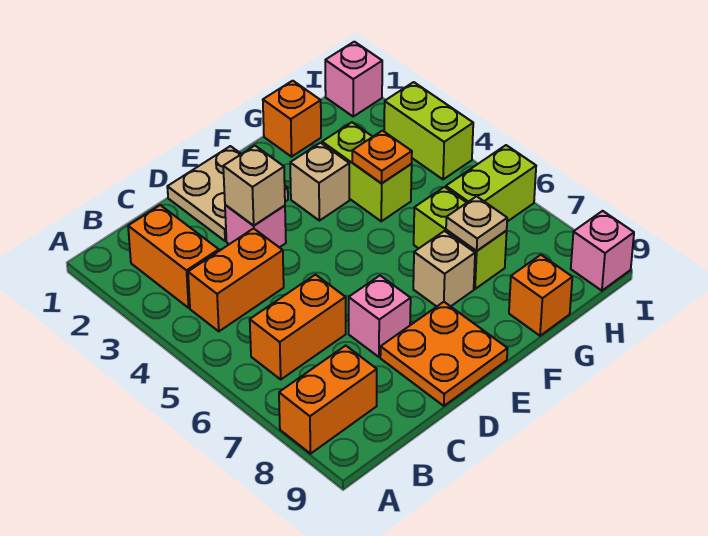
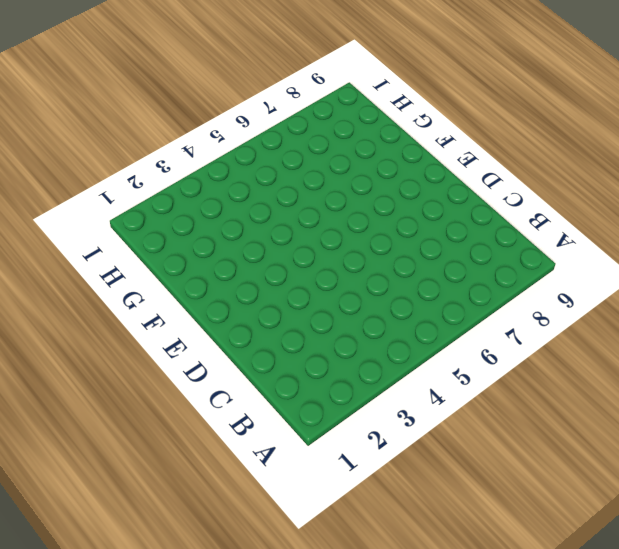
none -> orange 1x2 brick [279,346,377,454]
none -> orange 1x2 brick [128,205,219,308]
none -> orange 1x2 brick [188,228,284,331]

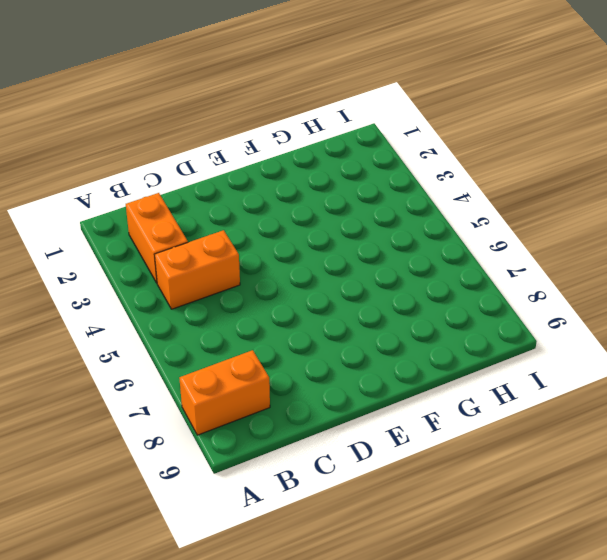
none -> orange 1x2 brick [250,275,346,379]
none -> tan 2x2 plate [167,146,288,241]
none -> pink 1x1 brick [225,205,286,247]

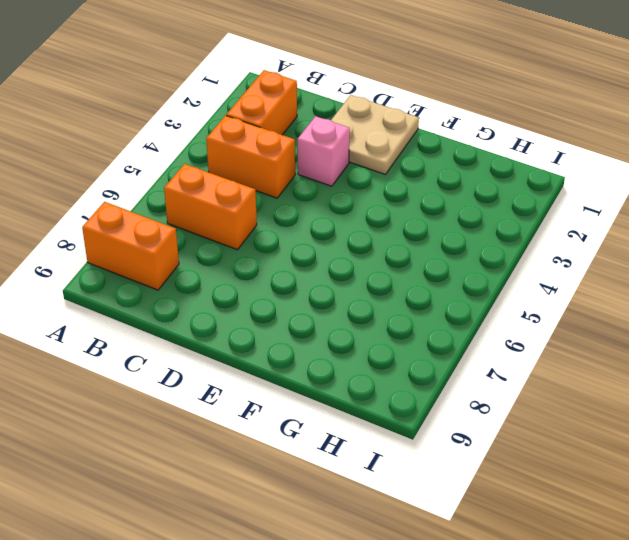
none -> pink 1x1 brick [349,276,411,357]
none -> orange 2x2 plate [380,302,508,406]
none -> tan 1x1 brick [290,143,349,221]

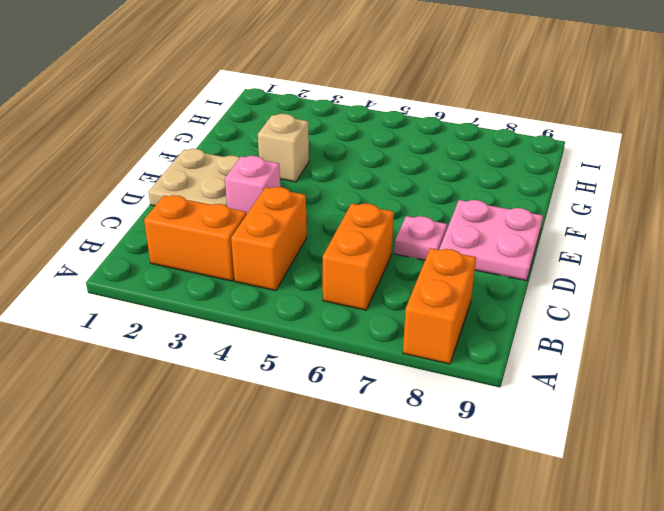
pink 1x1 plate [394,216,447,260] -> pink 1x1 brick [349,276,411,357]
pink 2x2 plate [439,200,543,281] -> orange 2x2 plate [380,302,508,406]
none -> tan 1x1 brick [413,231,475,306]
none -> orange 1x1 brick [263,81,321,157]
none -> lime 1x2 brick [322,122,412,221]

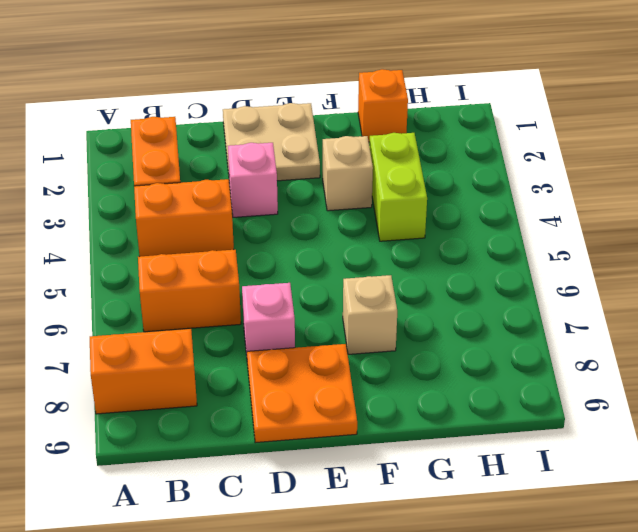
none -> lime 1x2 brick [414,187,507,289]
none -> orange 1x1 brick [509,255,572,336]
none -> lime 1x2 brick [446,145,536,222]

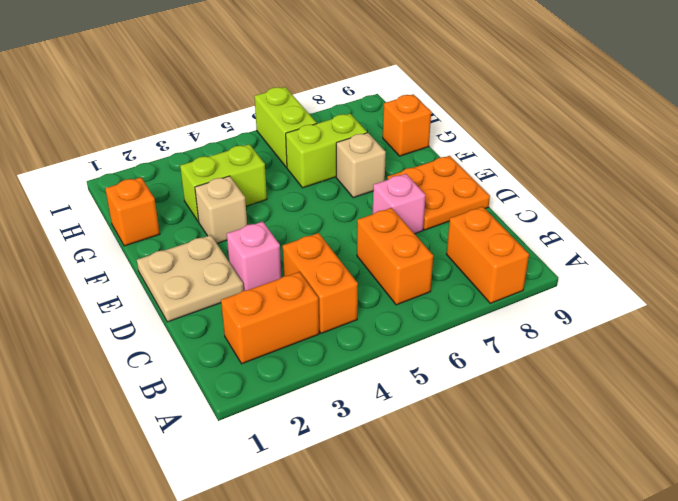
none -> pink 1x1 brick [325,42,382,116]
none -> lime 1x2 brick [384,82,473,179]
none -> pink 1x1 brick [571,211,634,291]

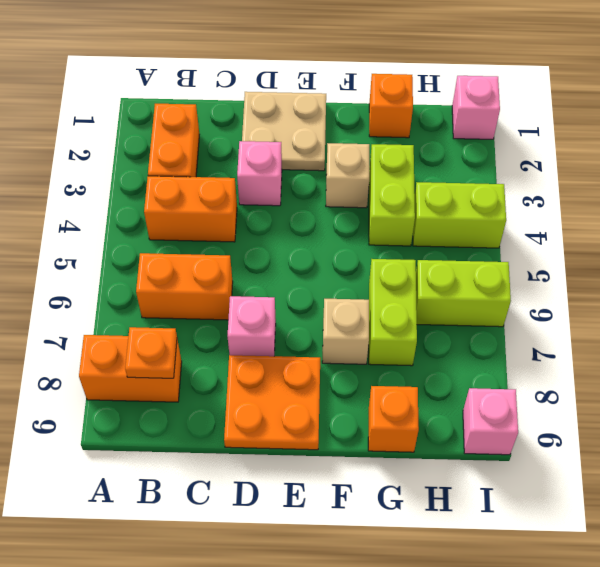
orange 1x1 plate [125,327,177,378] -> orange 1x1 plate moved to [352,131,412,183]
lime 1x2 brick [413,182,506,248] -> lime 1x2 brick turned to [384,82,473,179]
none -> tan 1x1 brick [223,146,285,226]
none -> tan 1x1 plate [446,196,507,251]

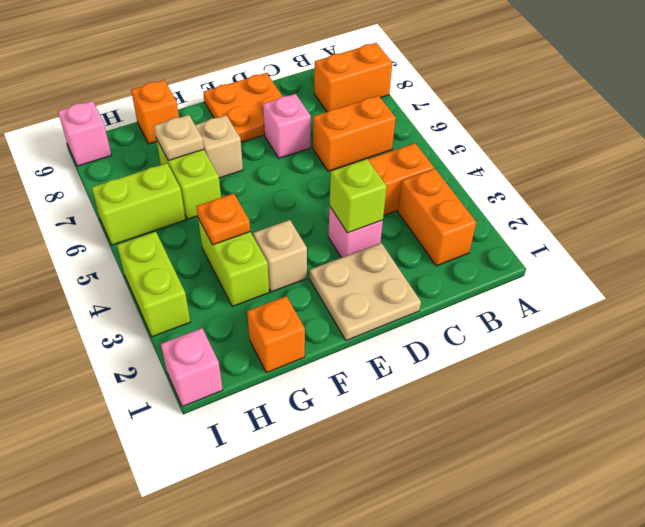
lime 1x1 brick [330,159,387,233] -> tan 1x1 brick [223,146,285,226]

